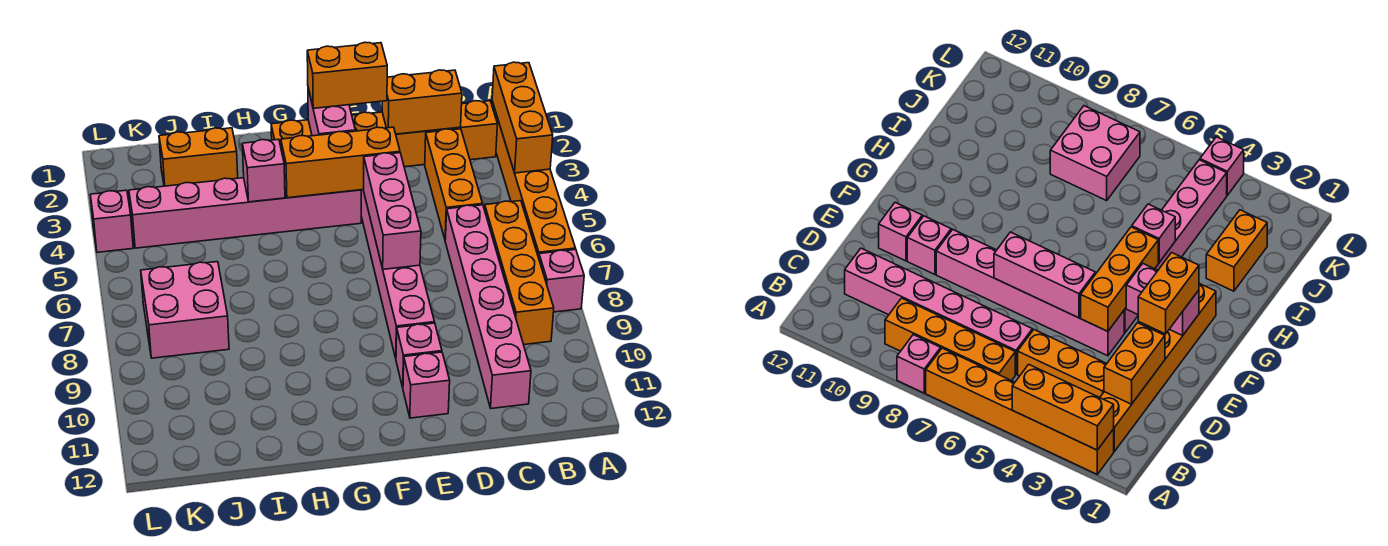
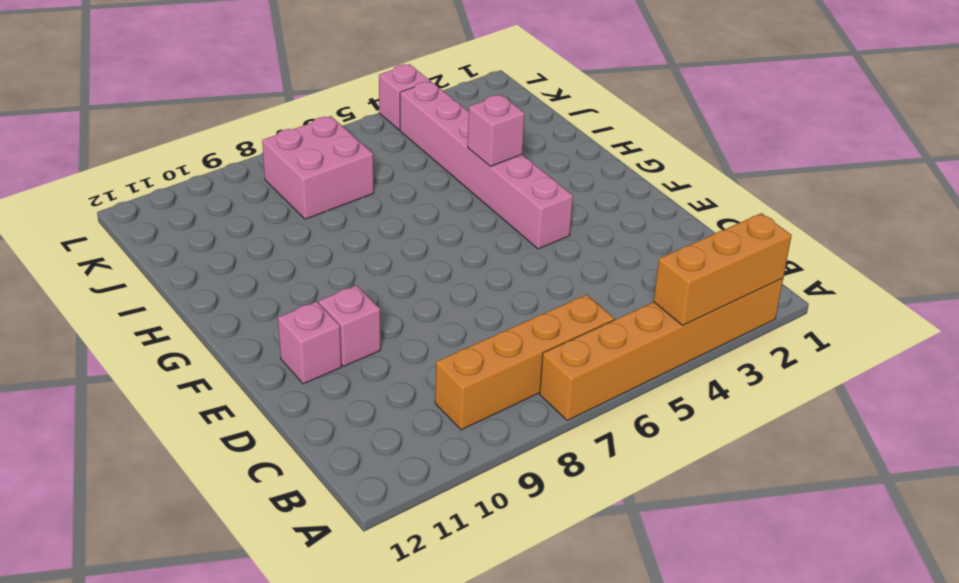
none -> pink 1x1 brick [539,249,584,312]
none -> orange 1x6 brick [271,101,497,167]
none -> orange 1x3 brick [425,129,483,240]

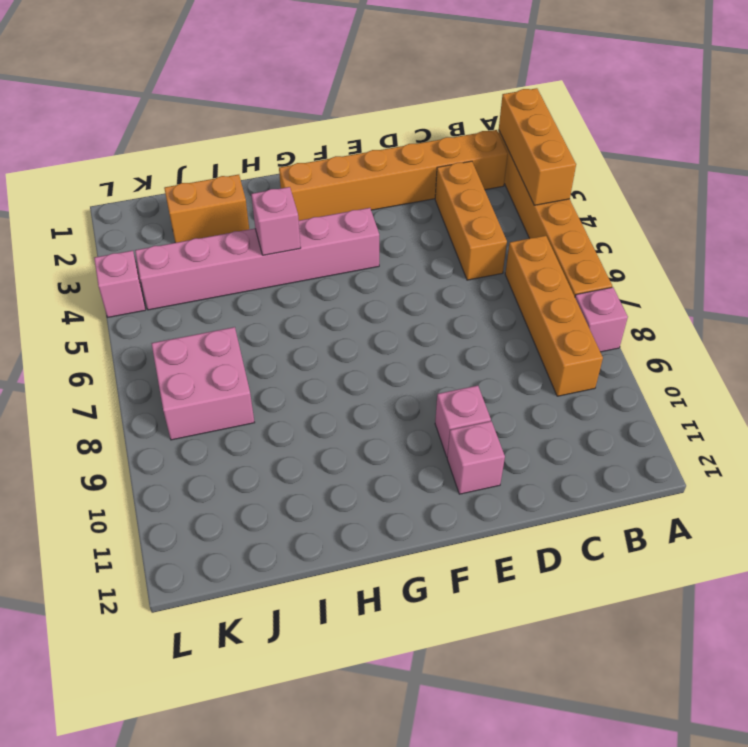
none -> pink 1x6 brick [445,205,531,409]
none -> pink 1x6 brick [361,190,434,358]
none -> orange 1x2 brick [382,70,462,134]

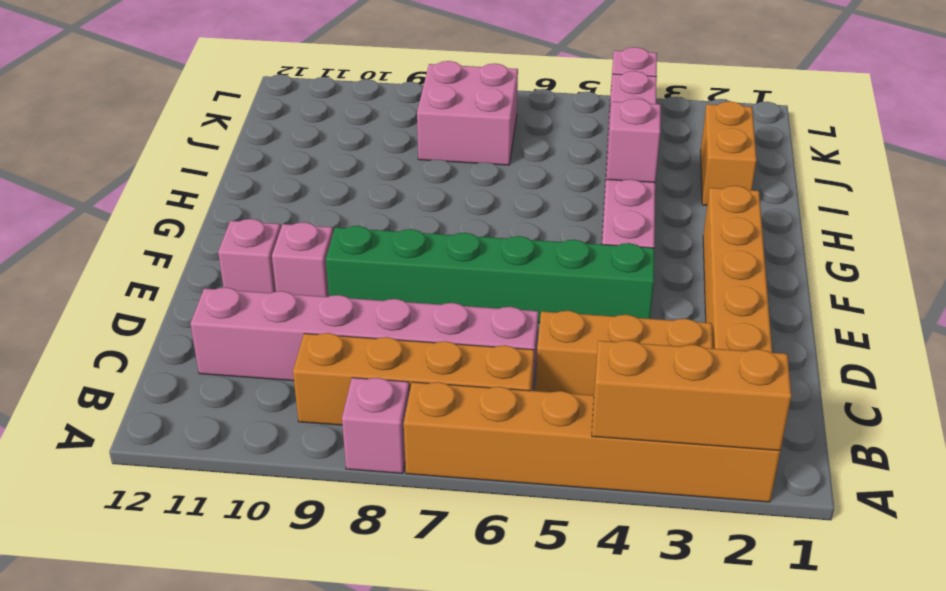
green 1x6 brick [326,226,654,323] -> pink 1x6 brick [361,190,434,358]
none -> orange 1x2 brick [382,70,462,134]
none -> orange 1x3 brick [281,127,400,198]
none -> pink 1x3 brick [363,153,421,269]

